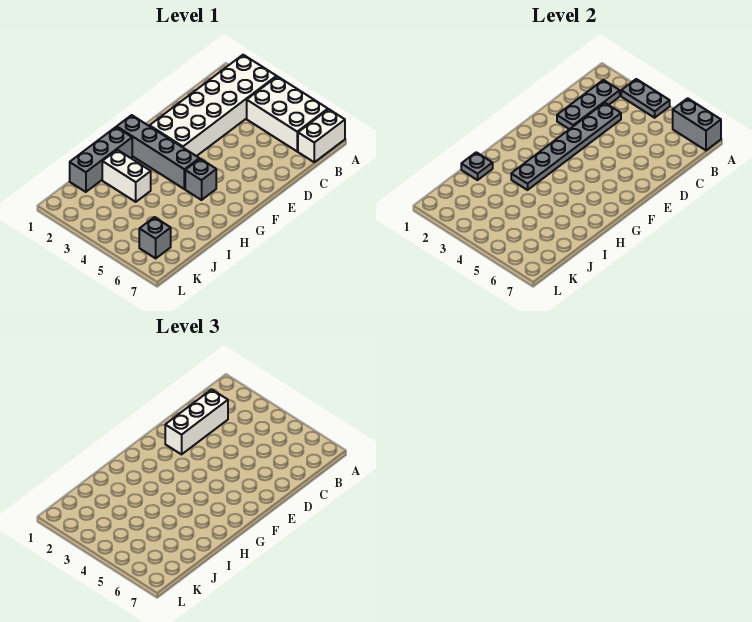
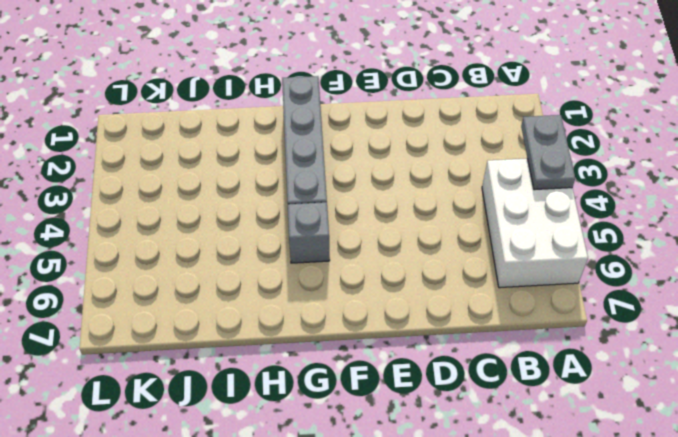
none -> white 2x6 brick [150,55,277,156]
none -> white 1x2 brick [298,109,345,162]
none -> grey 1x3 brick [70,127,132,192]

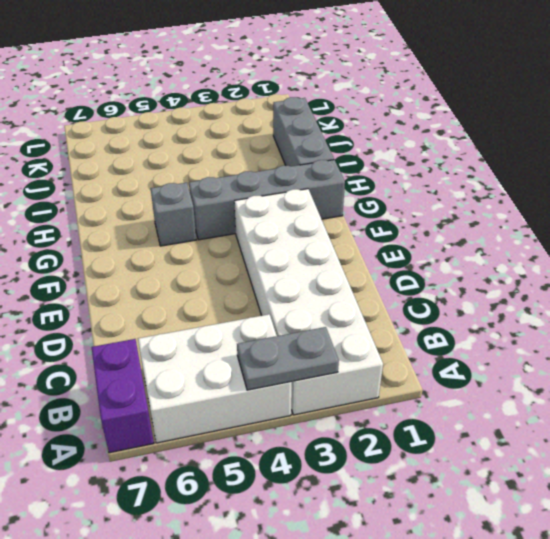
purple 1x2 brick [92,339,154,453] -> white 1x2 brick [298,109,345,162]
none -> white 1x2 brick [102,150,151,202]
none -> grey 1x1 brick [139,217,171,258]
none -> grey 1x2 brick [673,98,721,150]

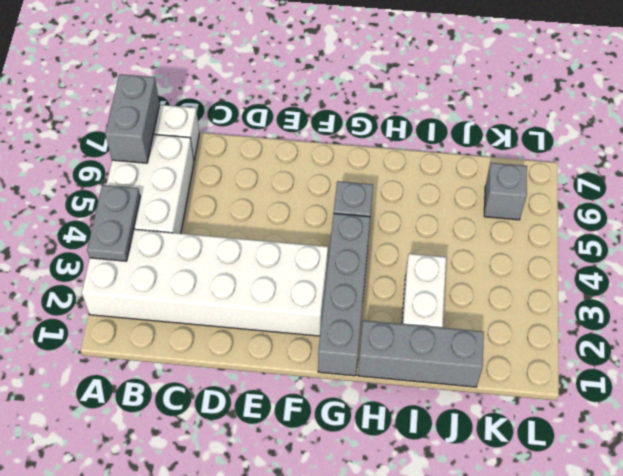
none -> grey 1x3 plate [557,80,620,129]
none -> grey 1x6 plate [511,103,621,190]
none -> grey 1x1 plate [461,152,493,180]

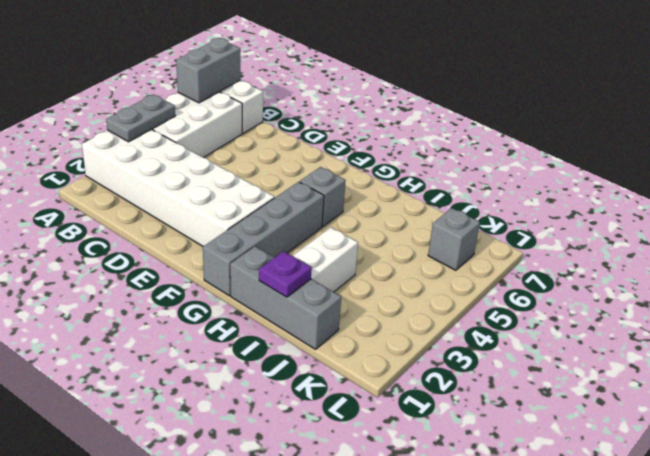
purple 1x1 plate [259,251,312,297] -> grey 1x1 plate [461,152,493,180]
none -> grey 1x3 plate [557,80,620,129]
none -> grey 1x6 plate [511,103,621,190]
none -> white 1x3 brick [165,389,228,454]

